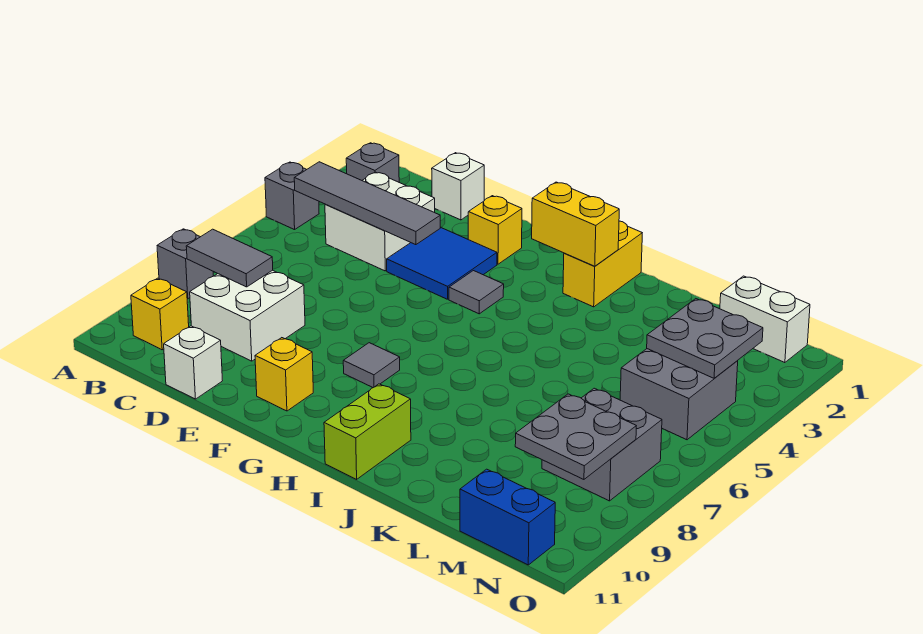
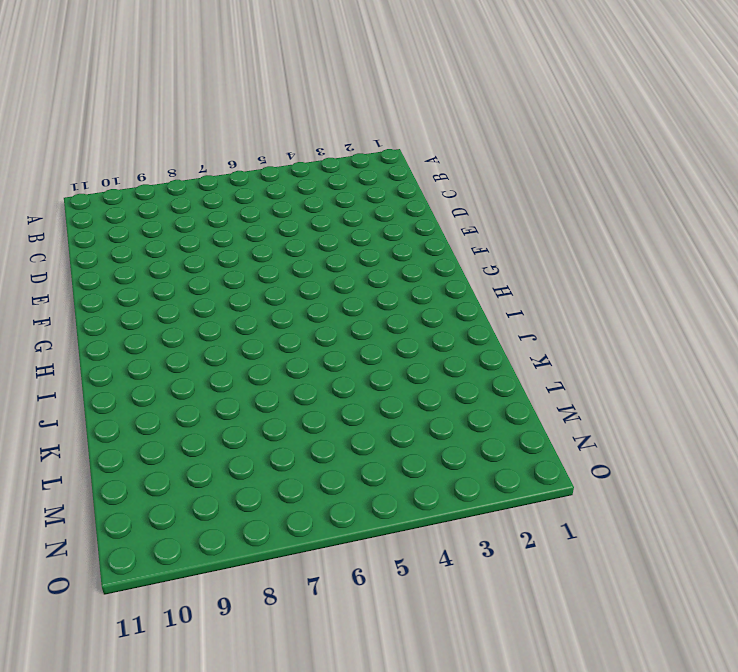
none -> grey 1x1 brick [265,162,319,230]
none -> grey 1x1 brick [157,229,213,299]
none -> grey 1x1 brick [346,143,399,182]

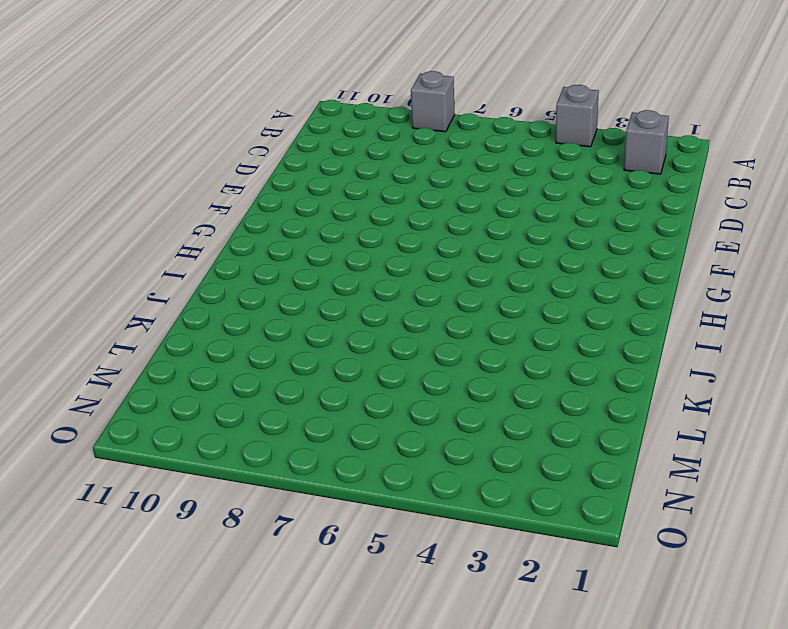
none -> yellow 1x1 brick [131,278,189,350]
none -> white 2x2 brick [325,172,435,271]
none -> white 2x2 brick [190,270,305,361]

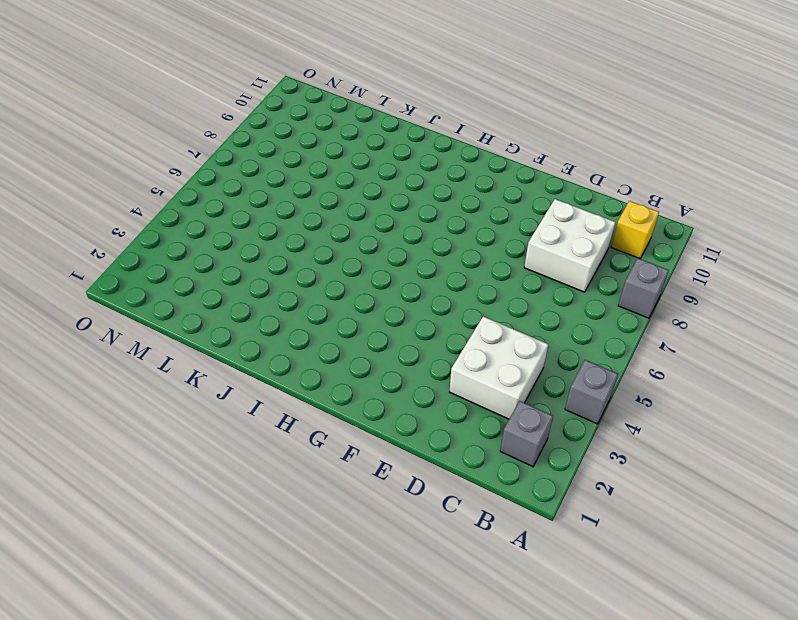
none -> white 1x1 brick [432,153,484,220]
none -> white 1x1 brick [164,326,222,399]
none -> blue 2x2 tile [387,227,497,299]

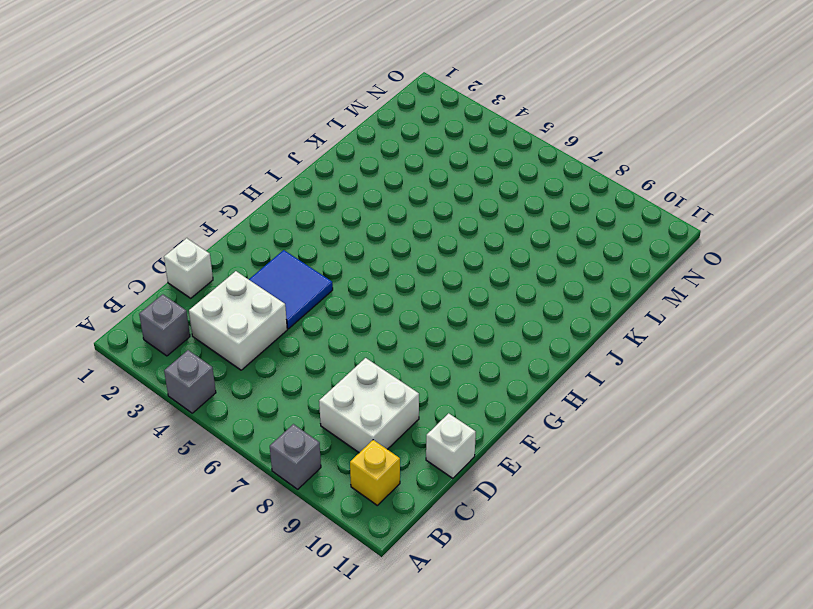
none -> yellow 1x1 brick [468,196,522,264]
none -> yellow 1x1 brick [255,338,313,411]
none -> grey 1x1 tile [449,271,504,314]

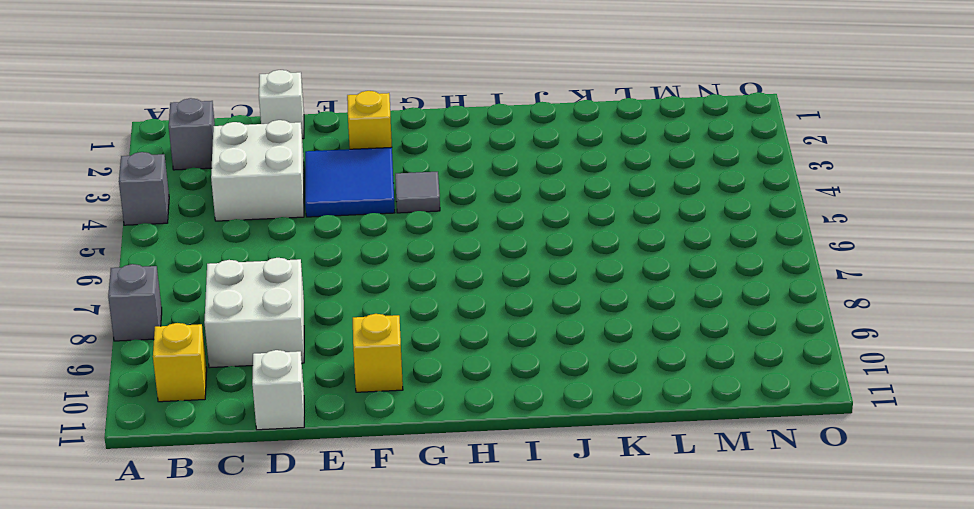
none -> grey 1x1 tile [343,343,400,388]
none -> yellow 1x2 brick [563,221,642,307]
none -> lime 1x2 brick [324,384,411,479]

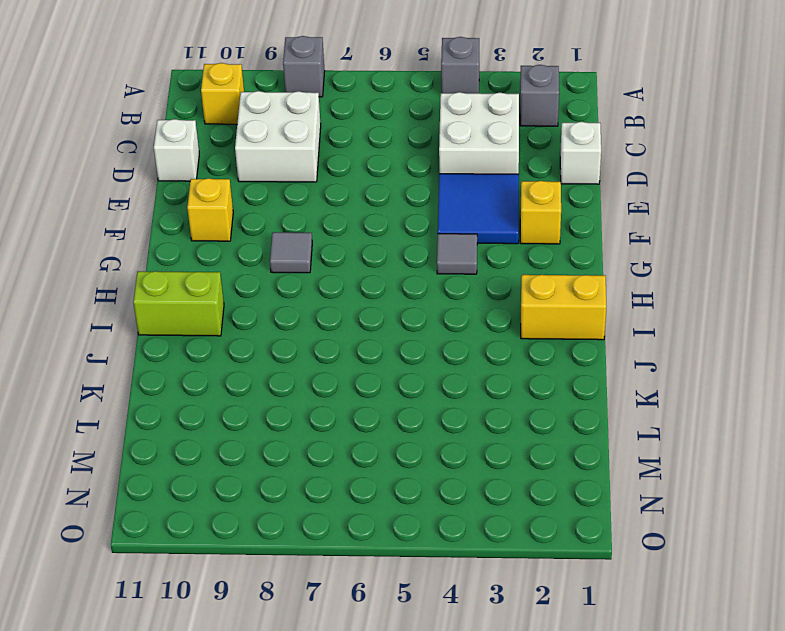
none -> white 1x2 brick [720,276,810,363]
none -> grey 2x2 brick [620,349,738,440]
none -> grey 2x2 brick [542,388,662,501]

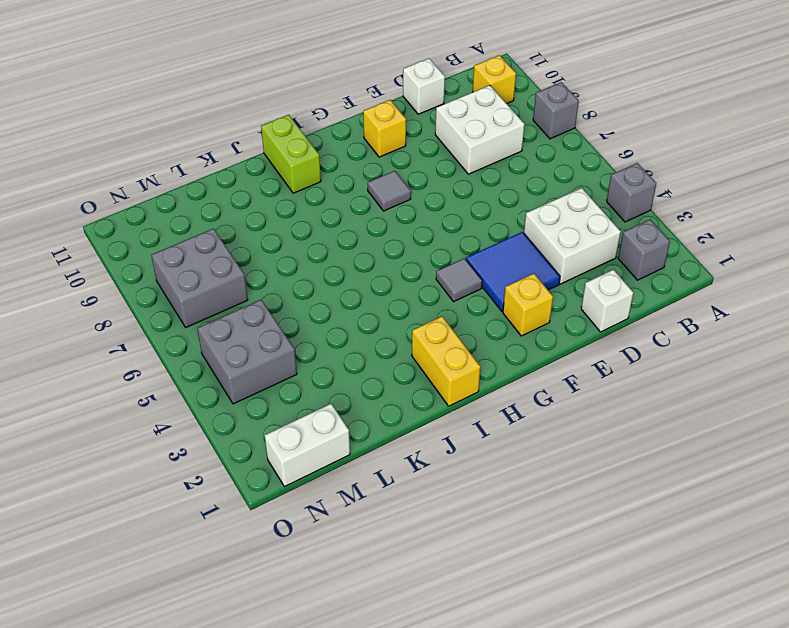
none -> blue 1x2 brick [460,469,555,565]
none -> grey 1x4 tile [294,162,440,245]
none -> grey 1x2 tile [186,229,273,287]

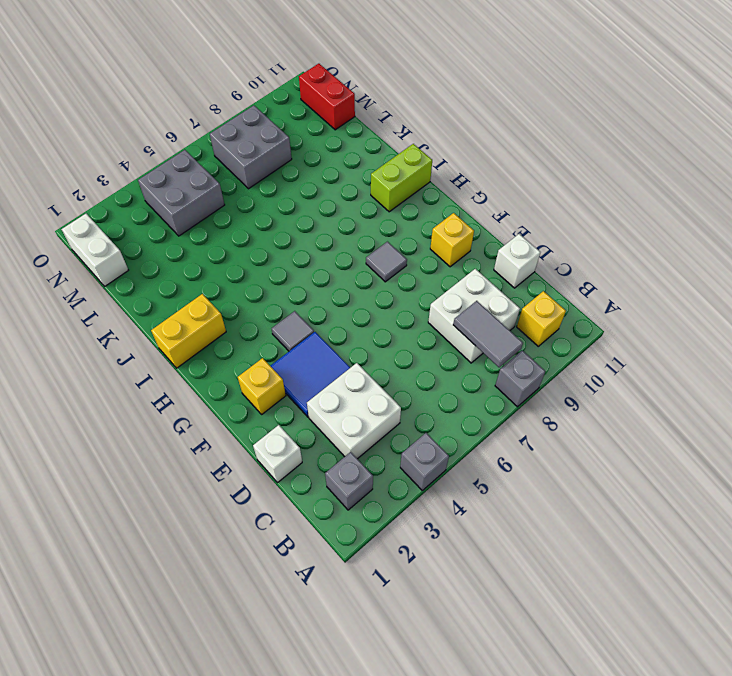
red 1x2 brick [299,64,355,130] -> blue 1x2 brick [460,469,555,565]
none -> grey 1x4 tile [294,162,440,245]
none -> yellow 1x2 brick [532,182,619,266]
none -> grey 2x2 plate [647,299,763,378]

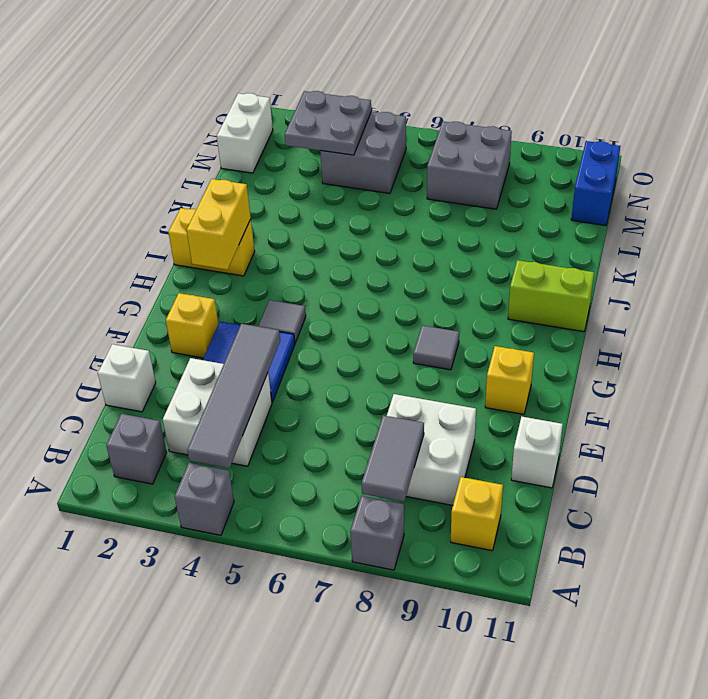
none -> grey 2x2 plate [515,394,636,479]

